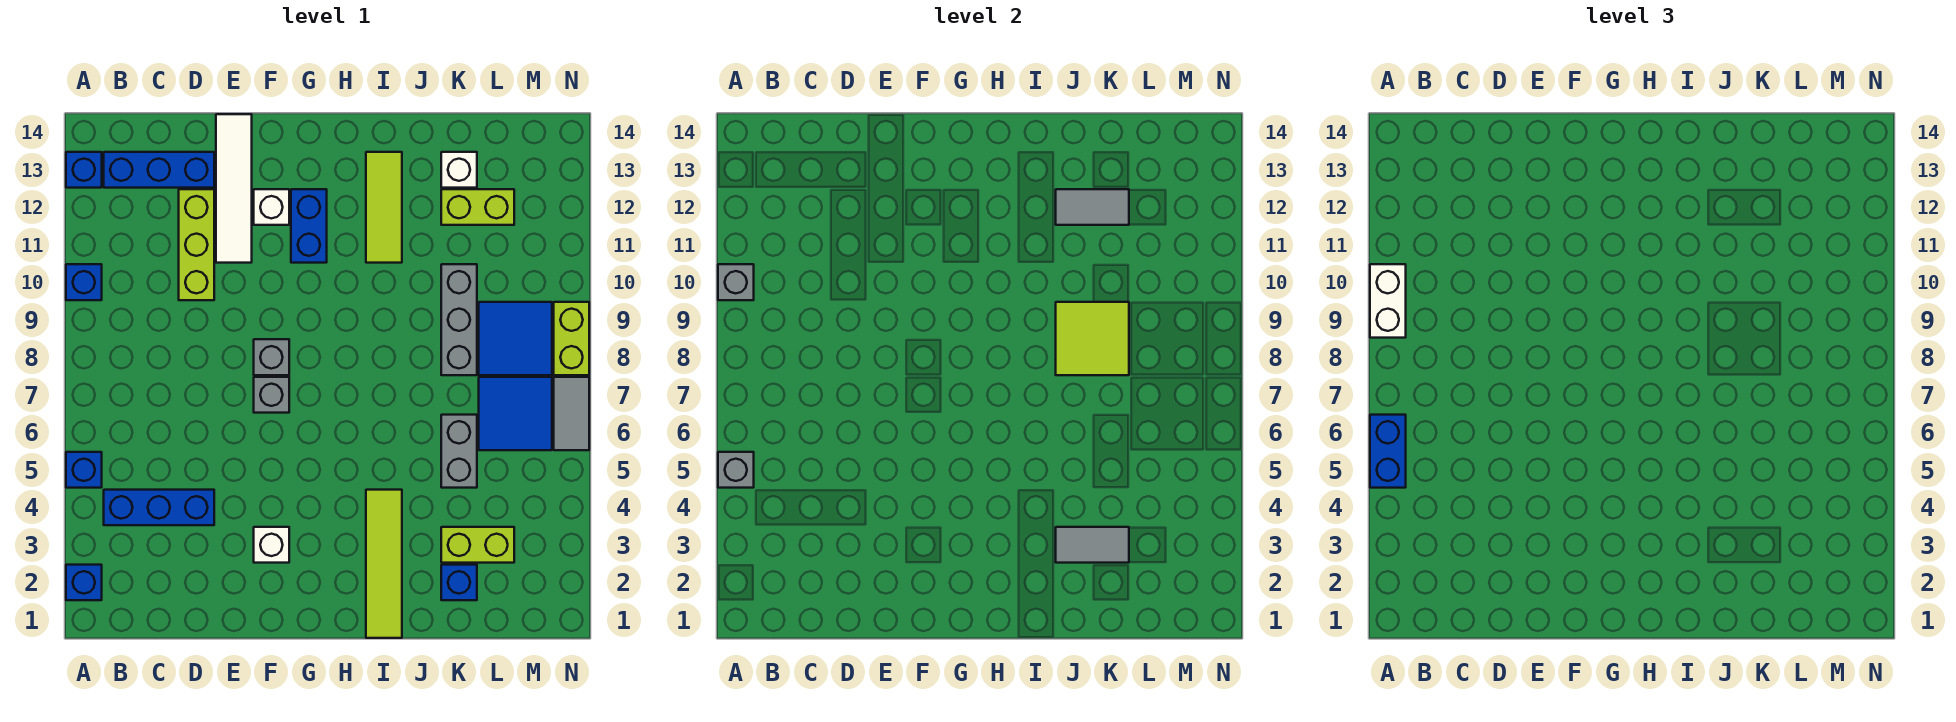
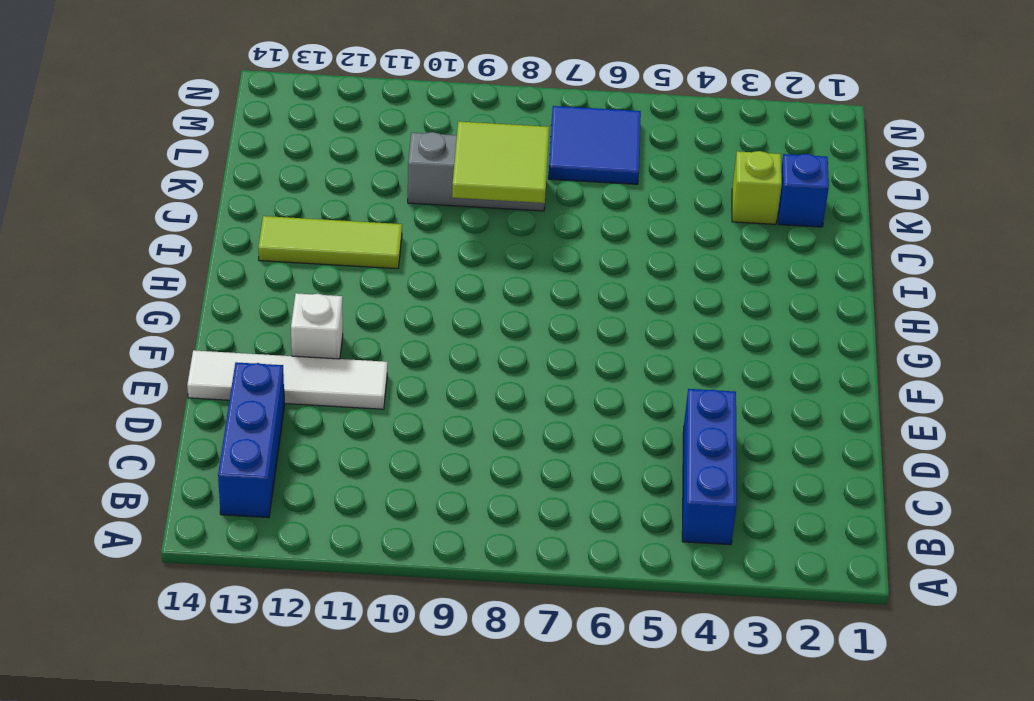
lime 1x1 brick [732,151,782,224] -> lime 1x2 brick [441,527,514,563]
none -> blue 1x1 brick [66,565,102,600]
none -> blue 1x1 brick [66,452,102,488]
none -> blue 1x1 brick [66,264,102,300]
none -> blue 1x1 brick [66,152,102,188]

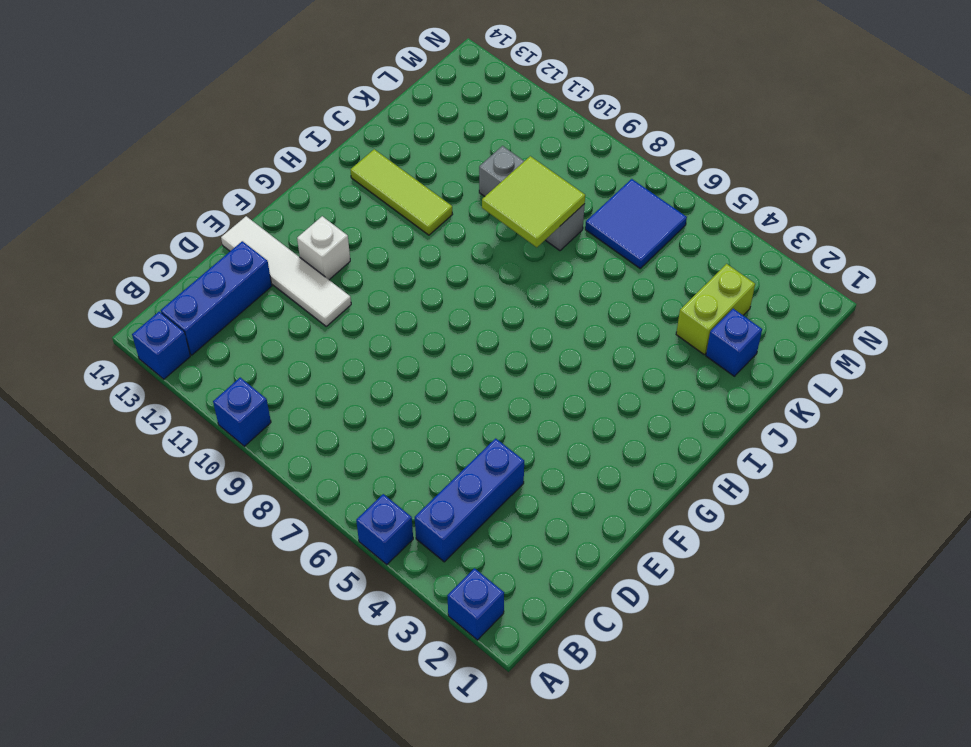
none -> lime 1x3 brick [179,189,214,300]
none -> white 1x1 brick [254,527,289,563]
none -> grey 1x1 brick [254,377,289,413]
none -> grey 1x1 brick [254,339,289,375]

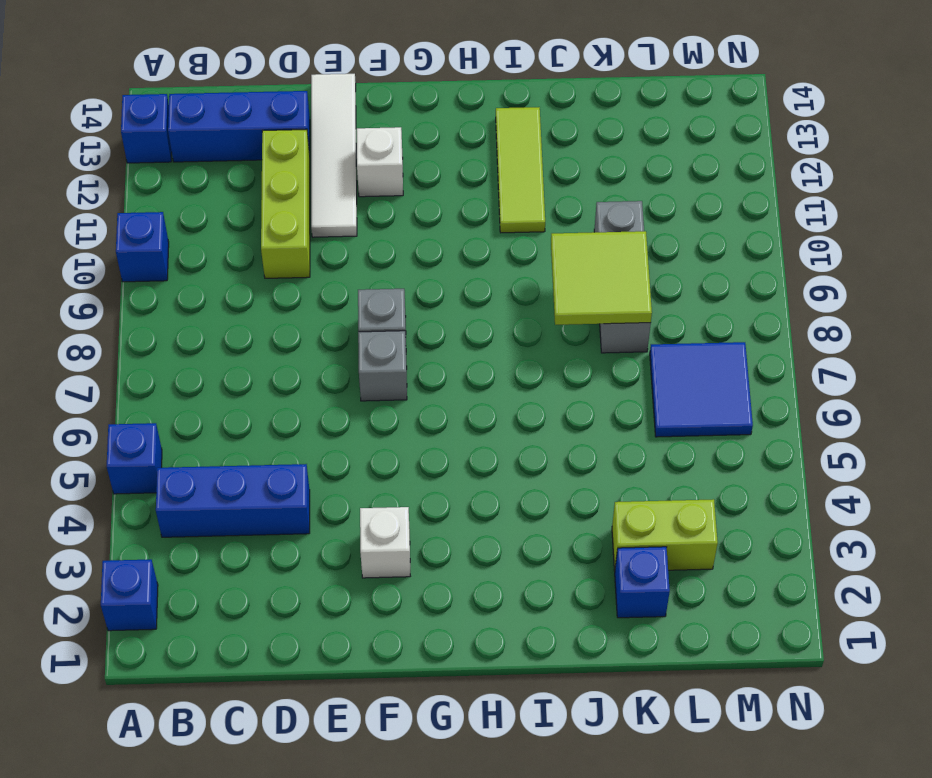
none -> blue 1x2 brick [291,189,327,263]
none -> lime 1x4 tile [366,490,402,638]
none -> grey 1x2 brick [441,415,477,488]
none -> lime 1x2 brick [441,189,514,225]

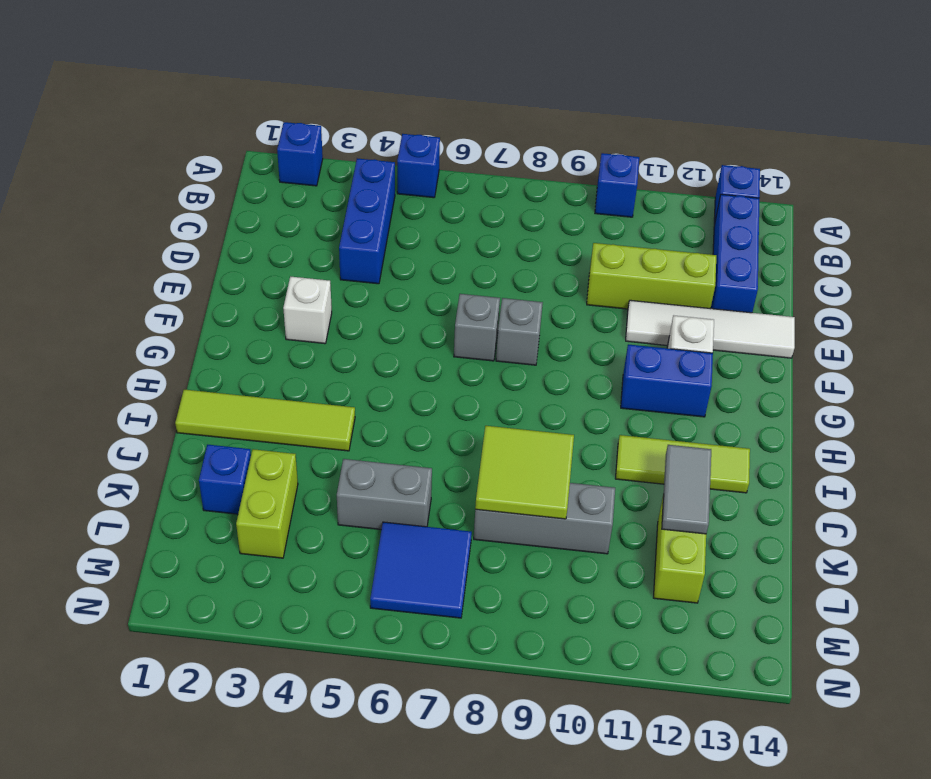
none -> white 1x1 brick [441,152,477,188]
none -> blue 2x2 tile [479,302,552,375]
none -> grey 1x2 tile [554,377,589,450]
none -> lime 1x2 brick [554,302,589,375]

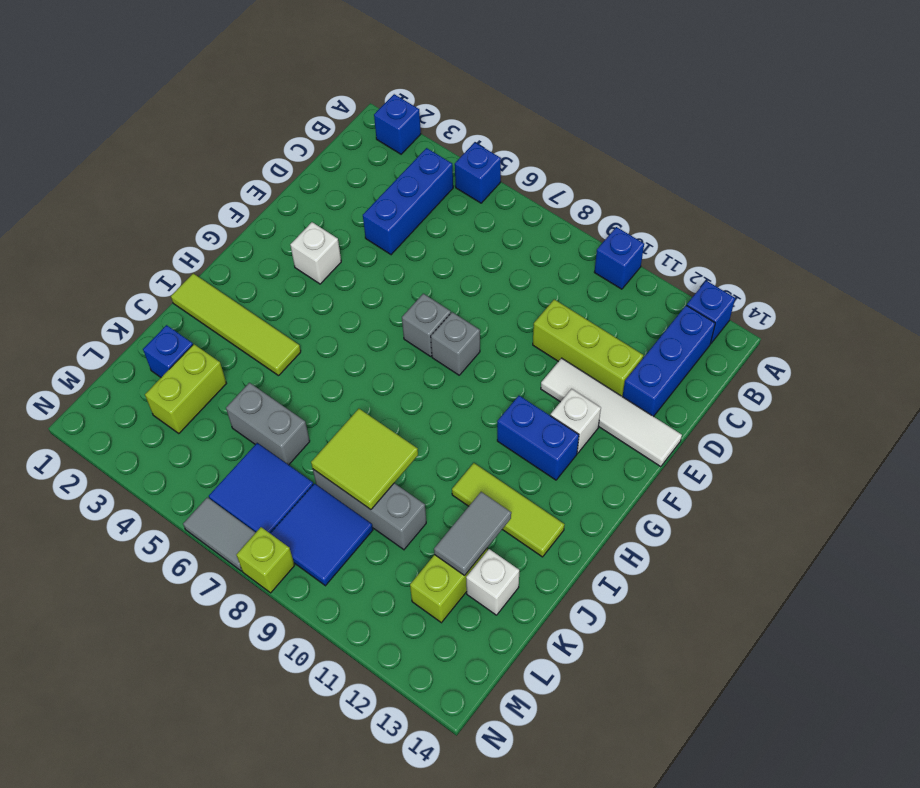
lime 1x1 brick [236,527,295,593] -> lime 1x2 brick [554,302,589,375]
none -> grey 1x1 brick [718,452,754,488]
none -> grey 1x1 brick [718,264,754,300]
none -> grey 1x2 tile [1056,527,1129,563]
none -> blue 1x2 brick [1370,415,1406,488]

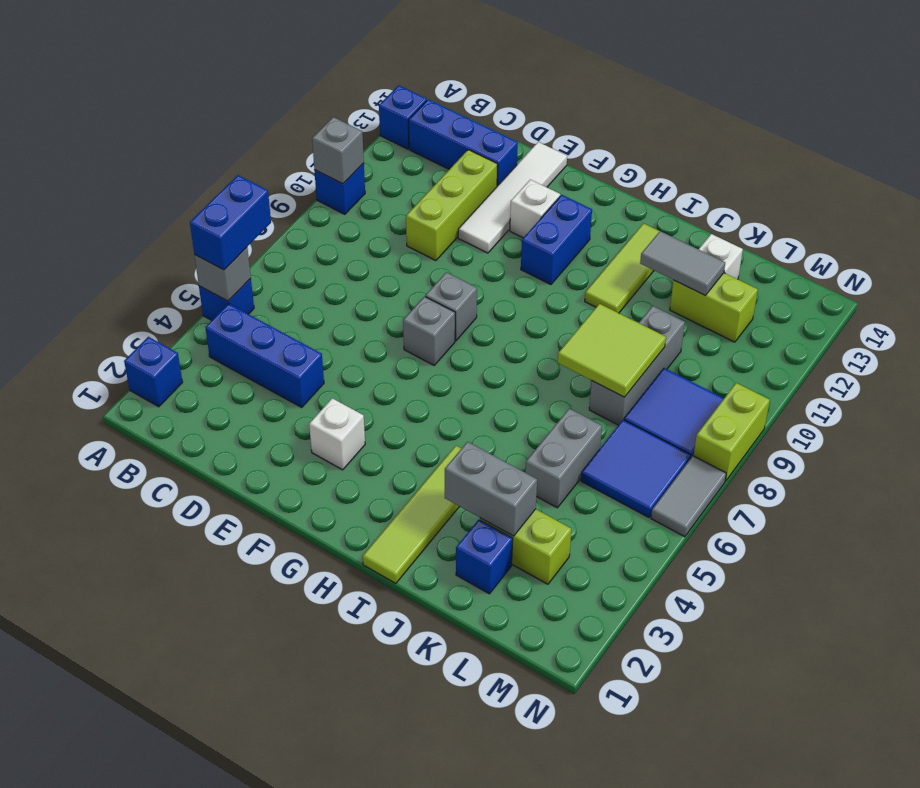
grey 1x2 brick [445,442,537,536] -> grey 1x2 tile [1056,527,1129,563]
none -> white 1x2 brick [1370,264,1406,338]

